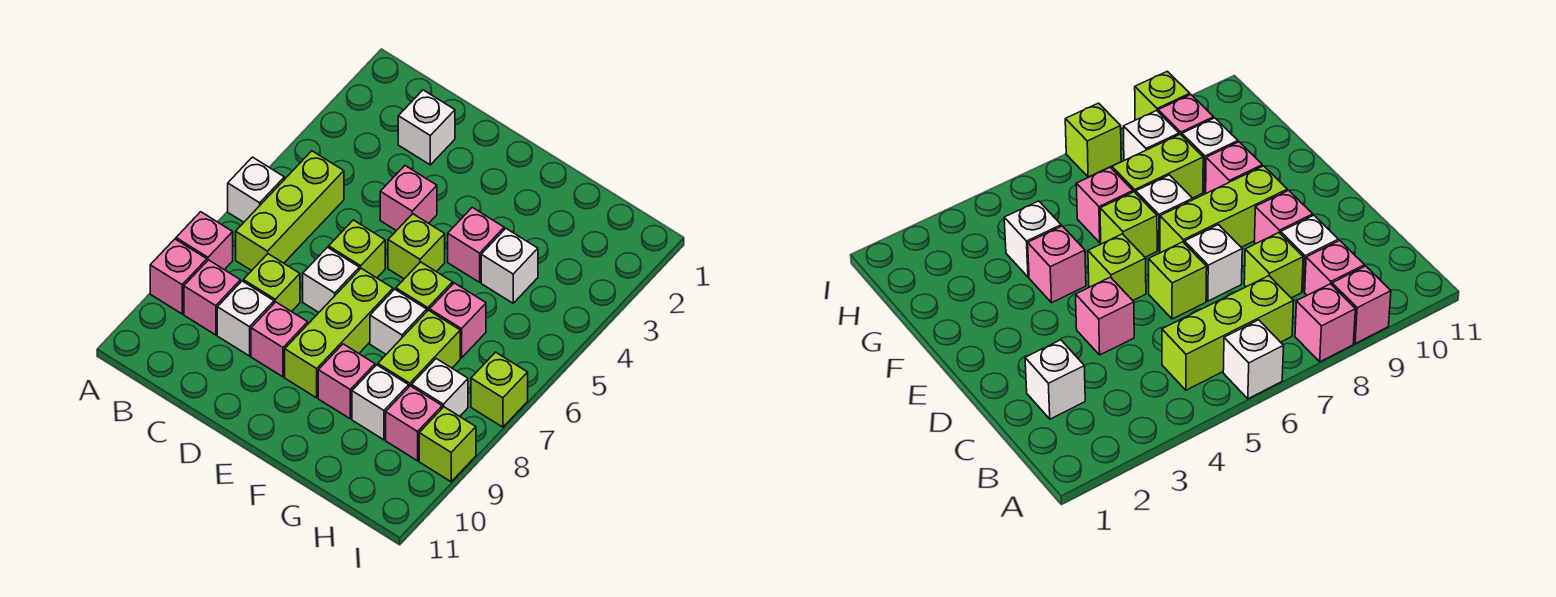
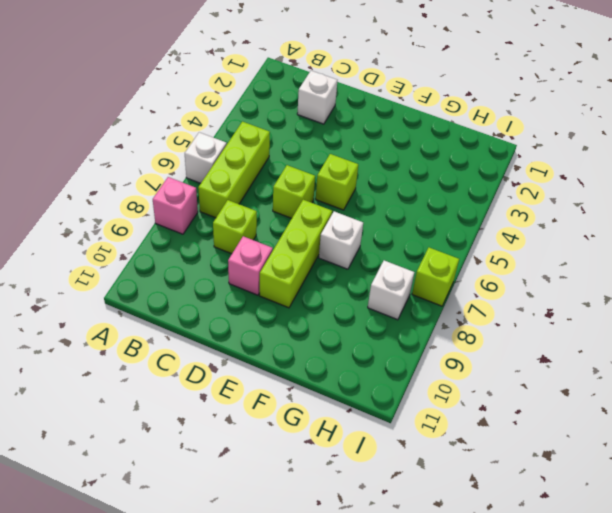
none -> pink 1x1 brick [150,239,207,314]
none -> pink 1x1 brick [184,260,240,335]
none -> white 1x1 brick [217,281,274,356]

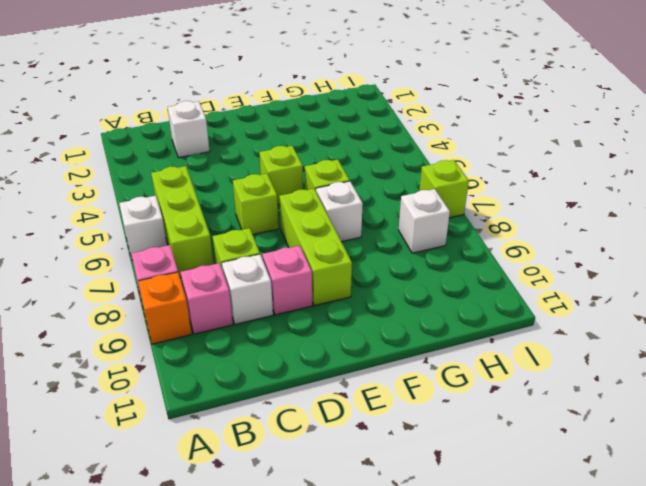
orange 1x1 brick [138,272,192,344] -> pink 1x1 brick [150,239,207,314]
none -> pink 1x1 brick [380,166,437,231]
none -> white 1x1 brick [303,247,359,312]
none -> pink 1x1 brick [448,207,504,282]

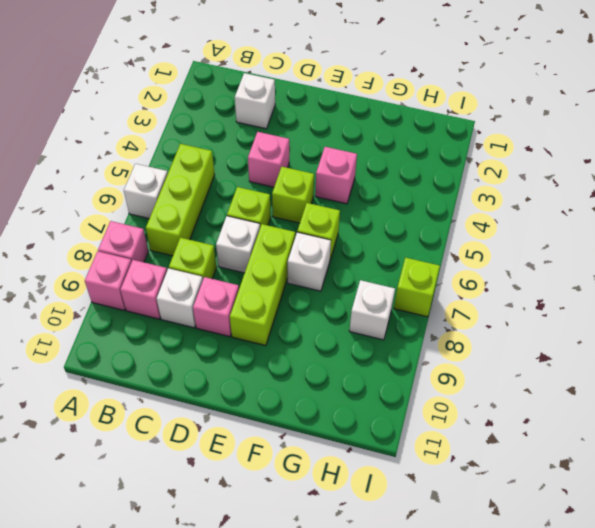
none -> pink 1x1 brick [318,344,375,419]
none -> white 1x1 brick [481,229,538,303]
none -> pink 1x1 brick [430,283,486,358]

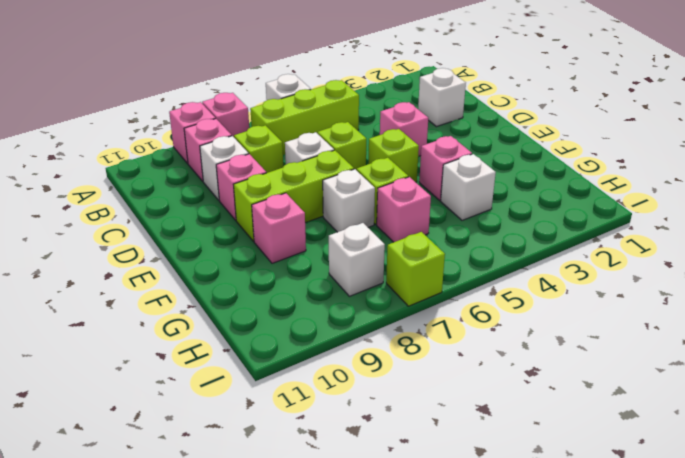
none -> lime 1x2 brick [378,310,460,386]
none -> white 1x1 brick [352,365,409,440]
none -> pink 1x1 brick [386,386,442,461]

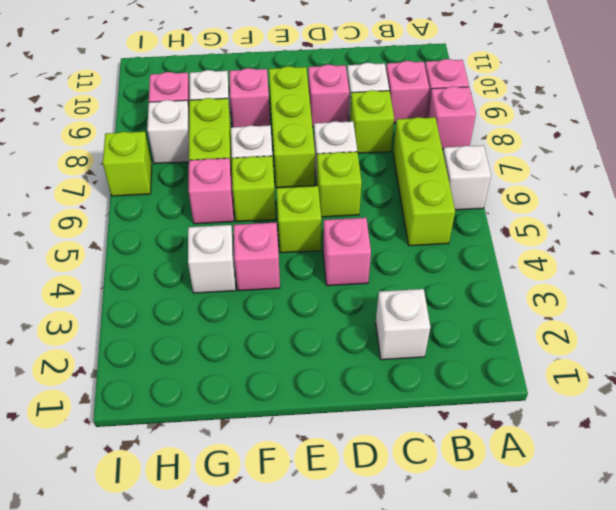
none -> lime 1x1 brick [419,407,476,482]

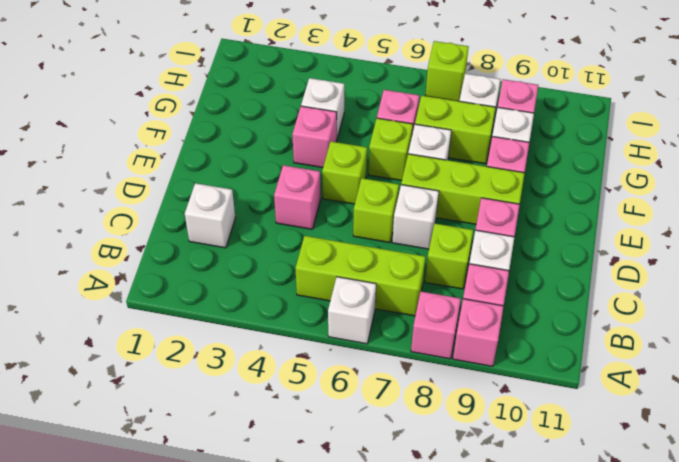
none -> lime 1x1 brick [419,407,476,482]

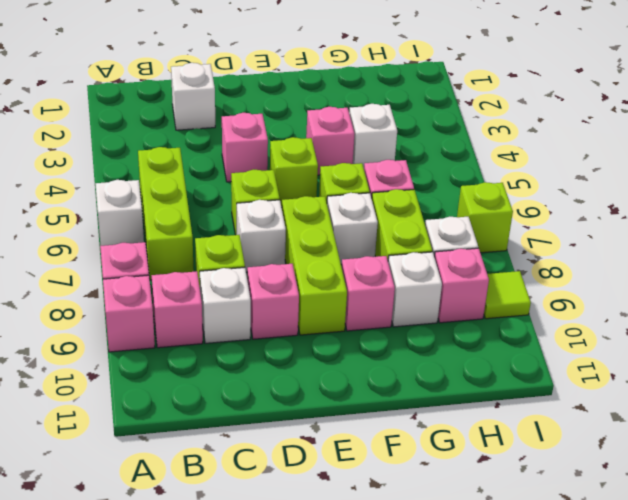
lime 1x1 tile [484,271,531,319] -> lime 1x1 brick [419,407,476,482]

